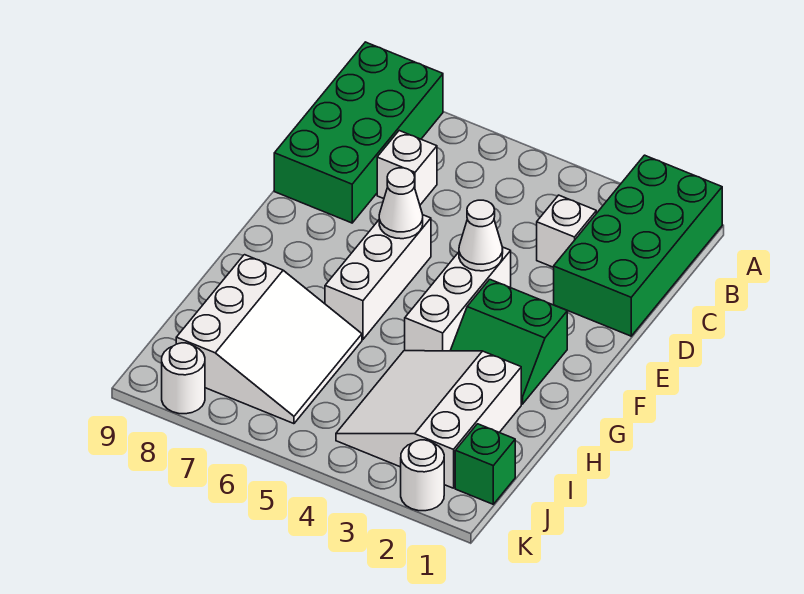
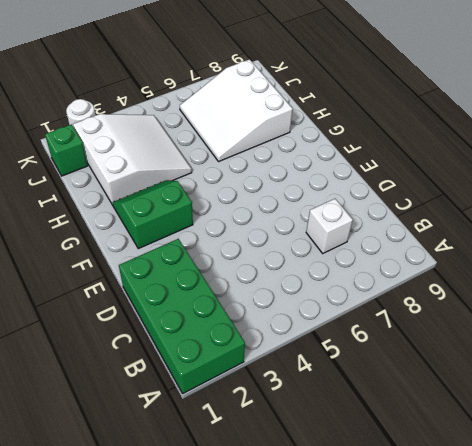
none -> green 2x4 brick [274,42,443,223]
none -> white 1x1 brick [537,195,596,267]
none -> white 1x3 brick [405,247,511,351]

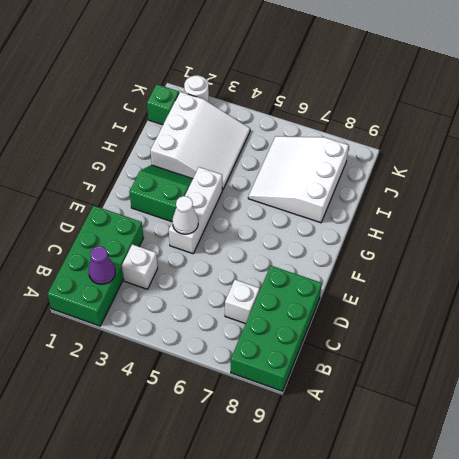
purple 1x1 cone [89,246,115,284] -> none
none -> white 1x3 brick [325,215,431,339]
none -> white 1x1 round brick [162,343,205,414]
none -> white 1x1 cone [379,168,423,239]

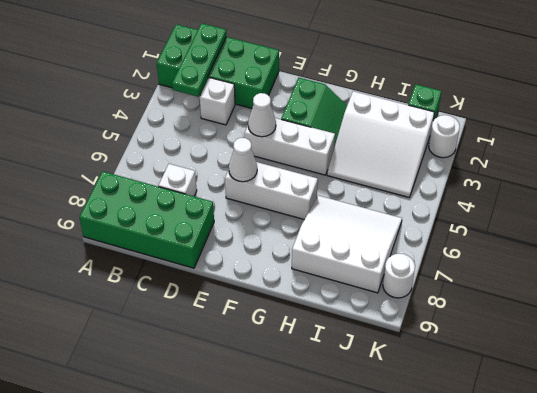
green 1x3 plate [172,23,226,96] -> none

